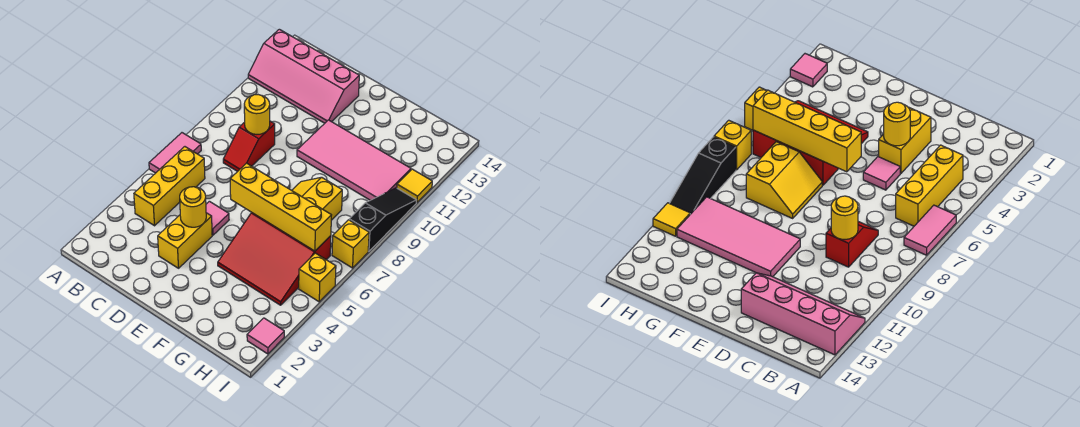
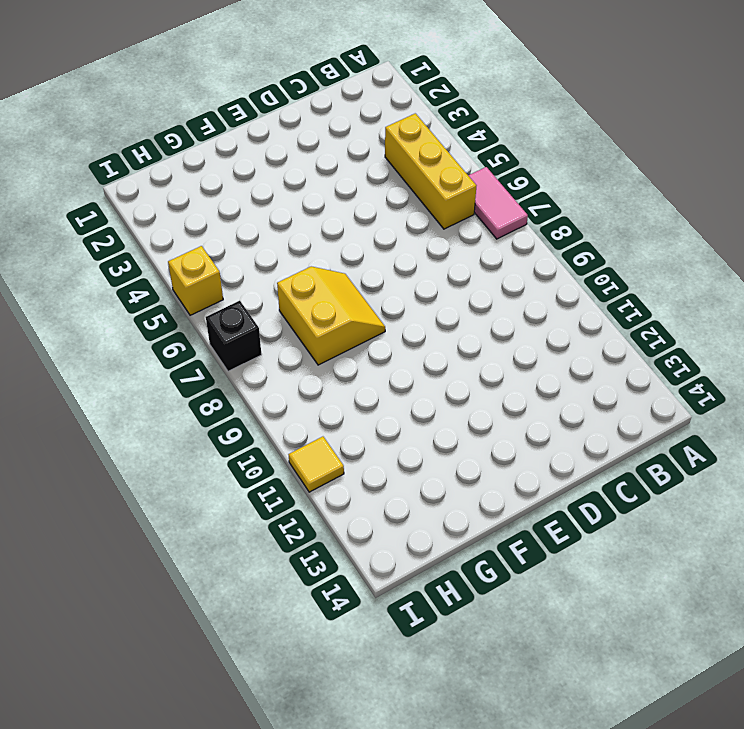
black 1x1 brick [206,301,262,371] -> yellow 1x1 brick [332,220,369,268]
none -> pink 2x4 slope [248,29,359,123]
none -> red 1x2 slope [223,121,275,172]
none -> yellow 1x2 brick [158,213,212,268]

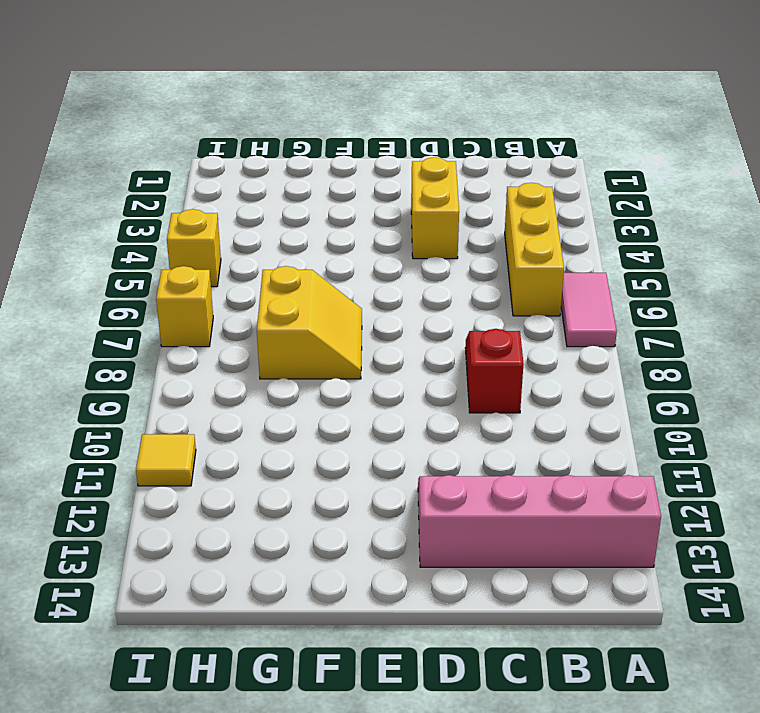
none -> pink 1x1 tile [206,201,229,235]
none -> pink 2x4 tile [297,120,411,200]
none -> red 3x3 slope [218,213,331,305]

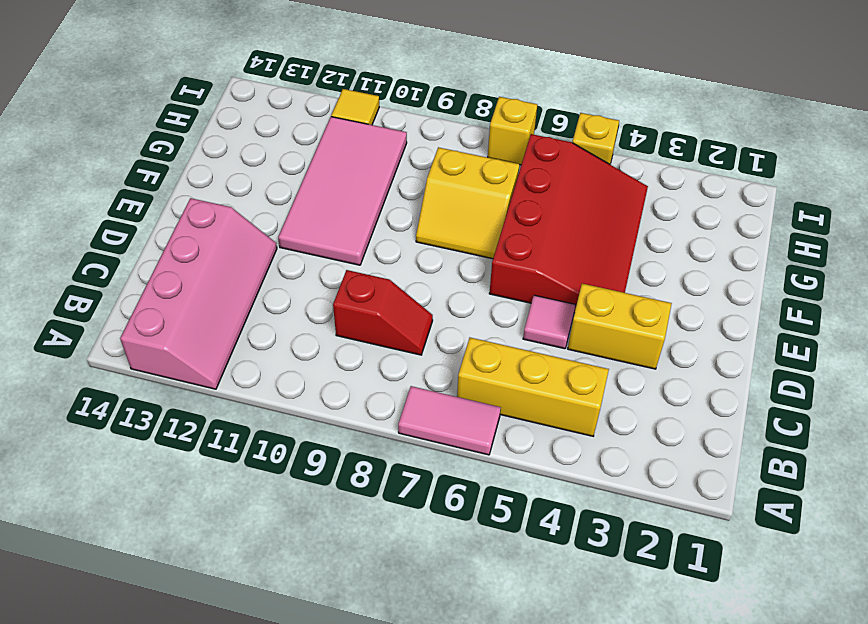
red 3x4 slope [489,134,648,313] -> red 3x3 slope [218,213,331,305]
none -> pink 1x1 tile [247,318,284,354]
none -> black 1x3 slope [349,188,416,251]
none -> yellow 1x1 round brick [244,95,270,134]

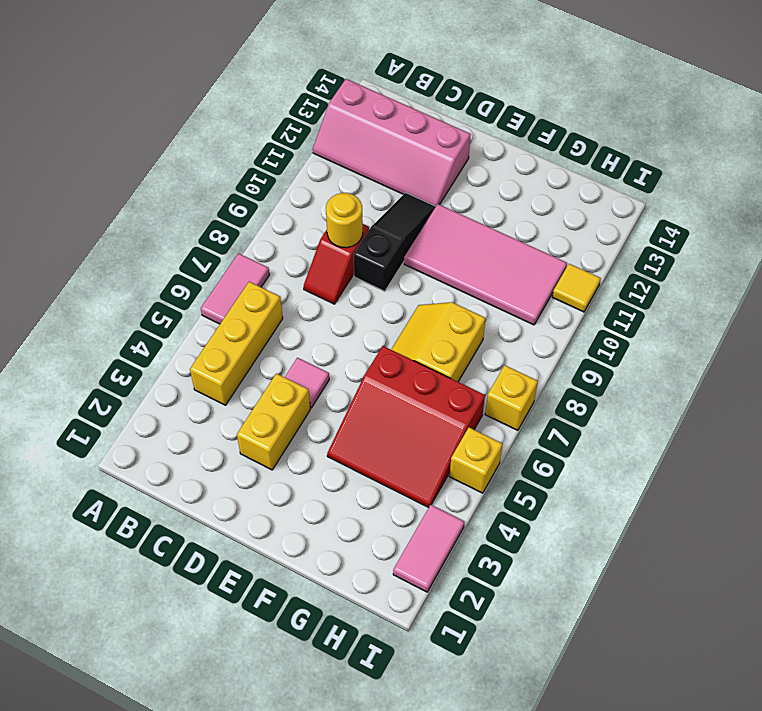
black 1x3 slope [353,193,436,291] -> black 1x3 slope moved to [349,188,416,251]
pink 1x2 tile [393,505,464,592] -> pink 1x1 tile [247,318,284,354]
none -> yellow 1x1 round brick [180,187,206,227]
none -> yellow 1x4 brick [230,163,331,251]

